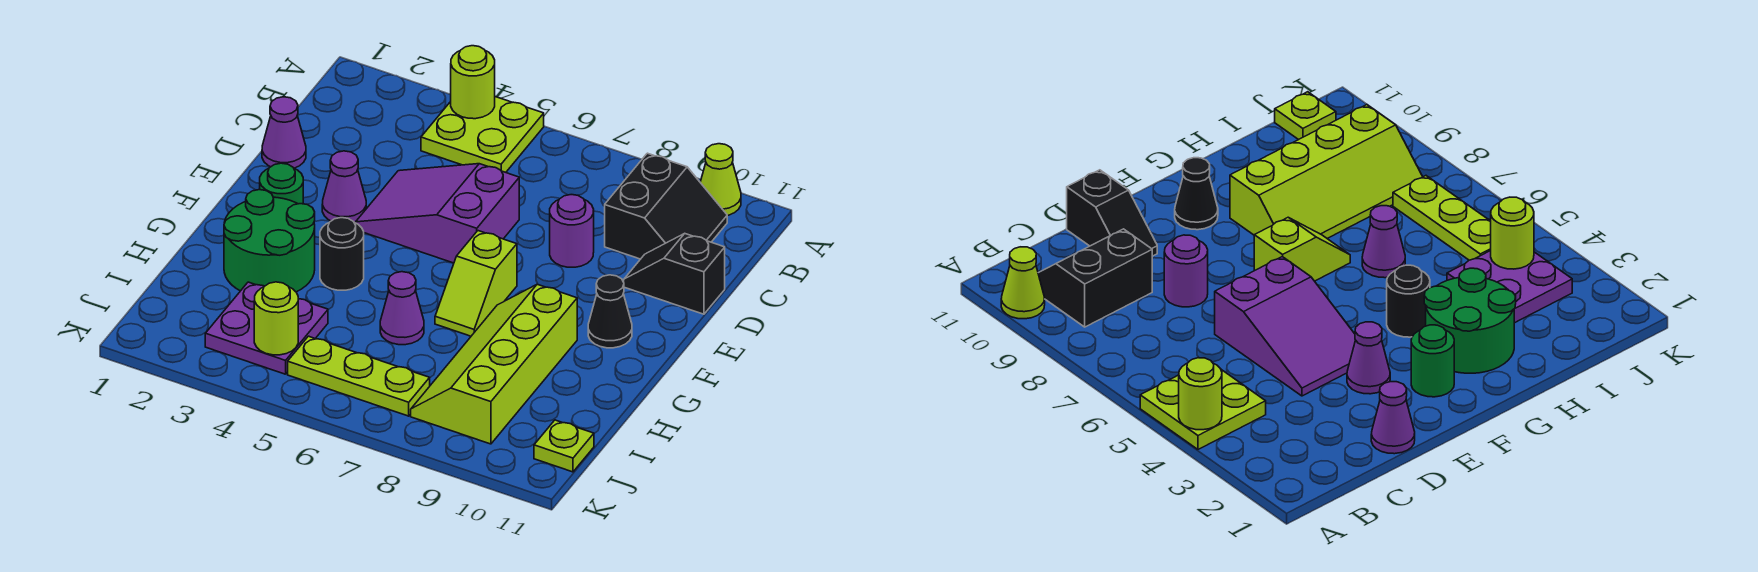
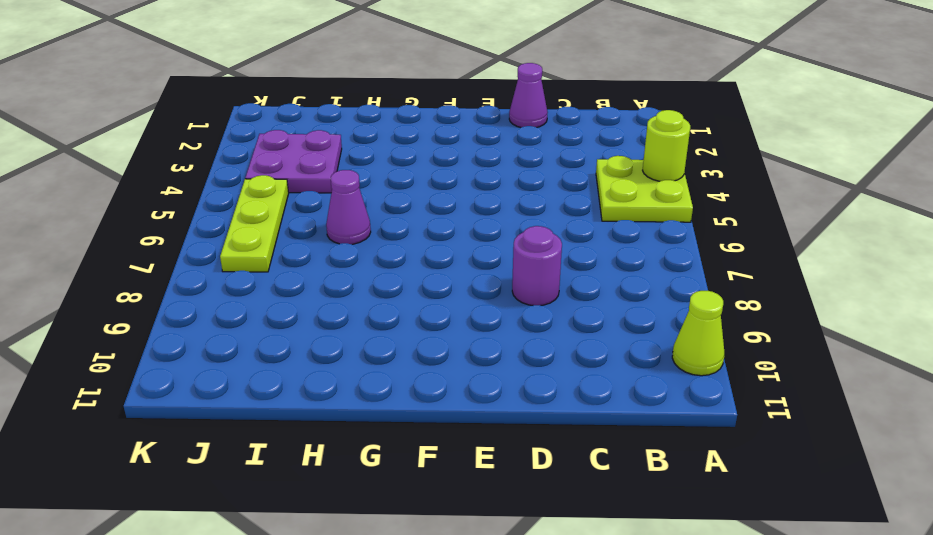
none -> black 2x2 slope [605,153,727,259]
none -> purple 2x3 slope [356,164,519,263]
none -> black 1x2 slope [624,234,725,314]

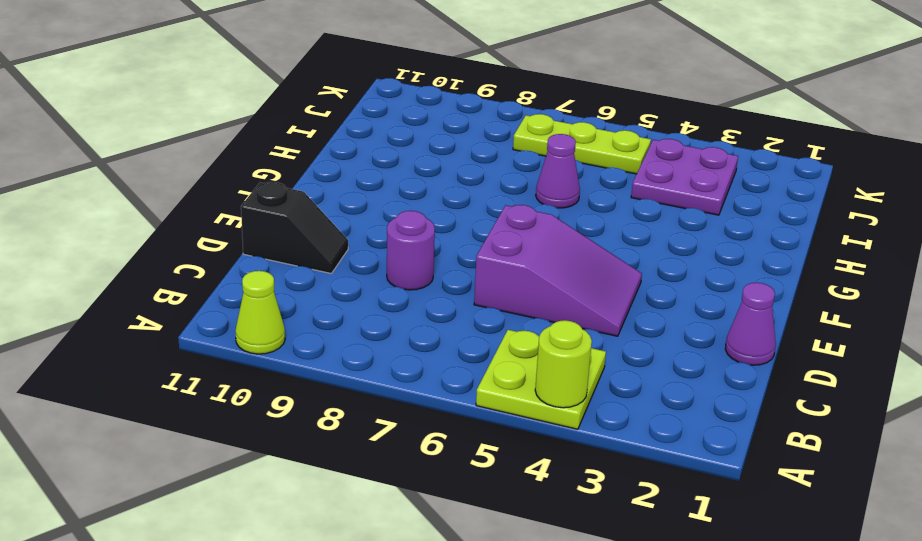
none -> black 2x2 slope [605,153,727,259]
none -> purple 1x1 cone [322,151,366,223]
none -> green 1x1 round brick [260,163,303,204]

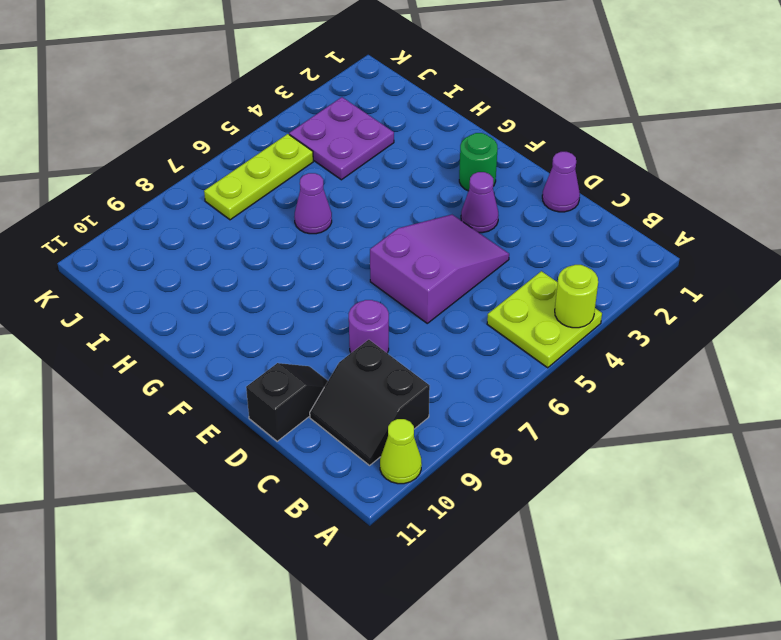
none -> lime 1x2 slope [435,231,517,336]
none -> black 1x1 cone [588,275,632,348]
none -> green 2x2 round brick [224,190,315,292]

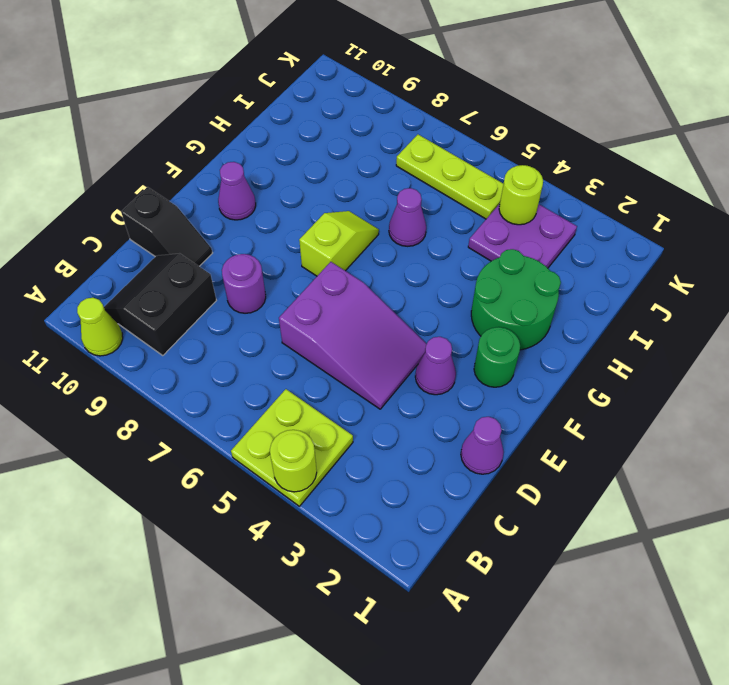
purple 1x1 cone [218,162,256,220] -> black 1x1 cone [588,275,632,348]
none -> black 1x1 round brick [320,218,364,290]
none -> lime 2x4 slope [411,284,577,444]
none -> lime 1x1 plate [534,420,594,472]

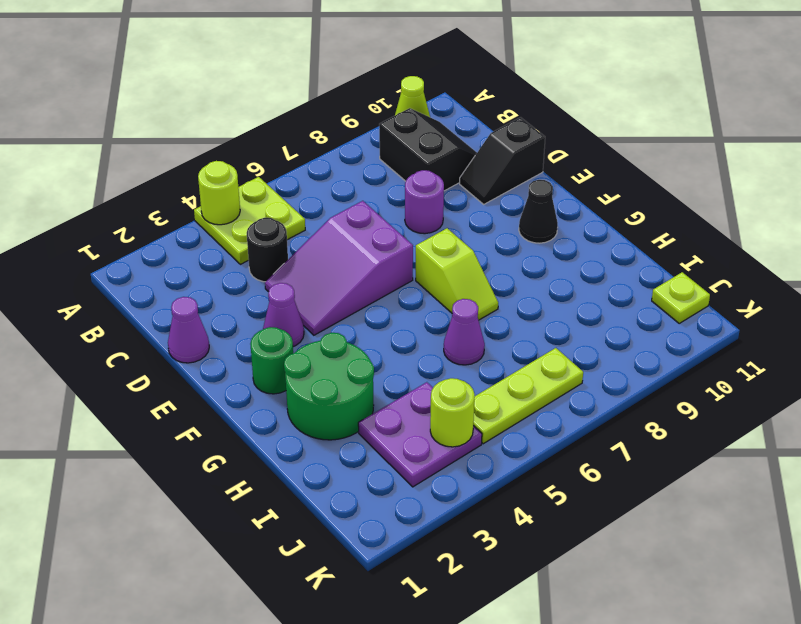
black 1x1 round brick [247,218,288,282] -> black 1x1 round brick moved to [320,218,364,290]
none -> lime 2x4 slope [411,284,577,444]

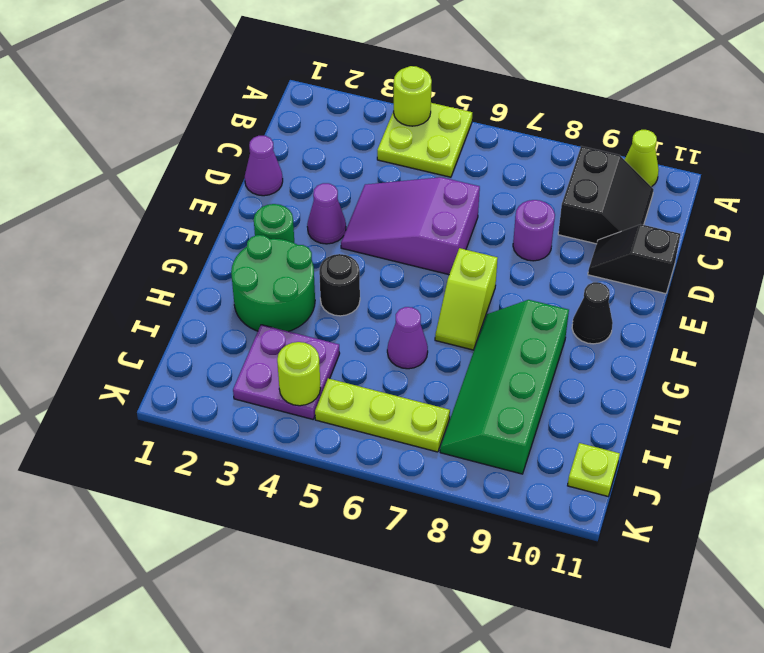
green 2x4 slope [440,300,569,474] -> lime 2x4 slope [411,284,577,444]

